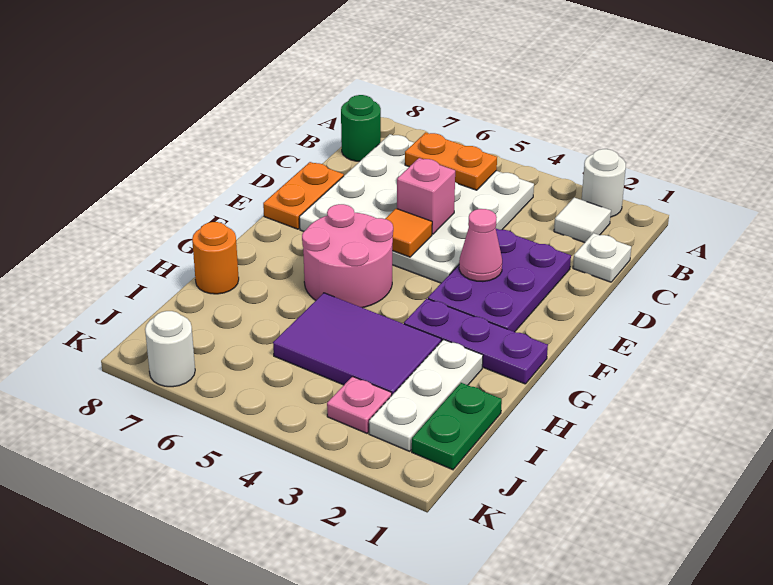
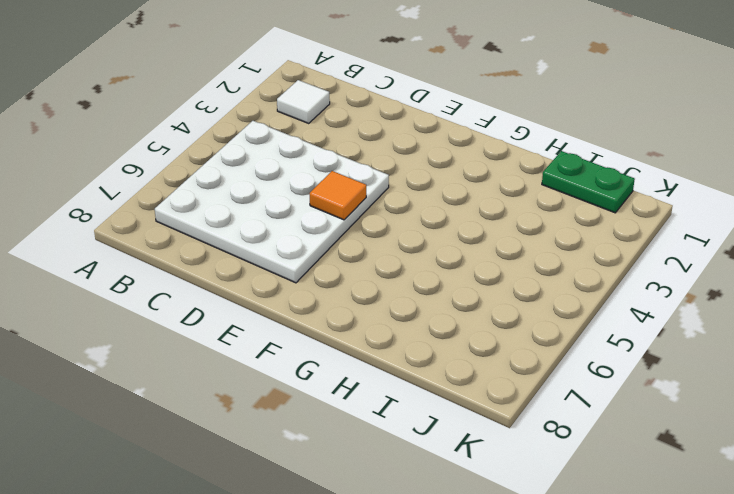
none -> white 1x1 round brick [582,149,626,217]
none -> green 1x1 round brick [341,95,381,161]
none -> white 1x1 plate [573,233,631,282]

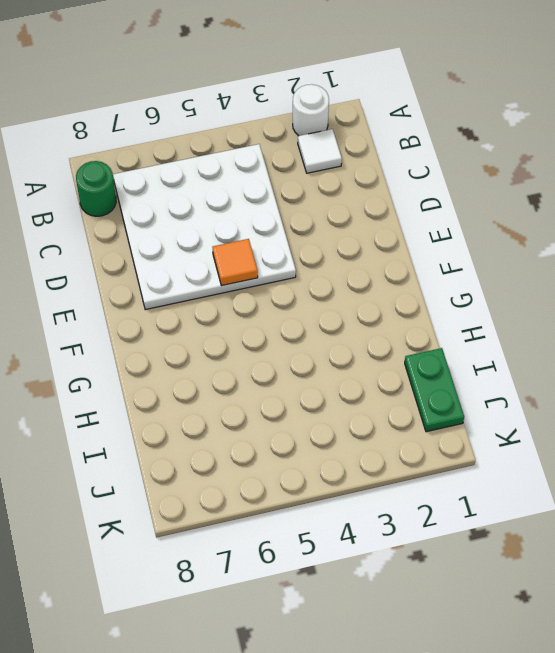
none -> white 1x1 plate [573,233,631,282]
none -> purple 2x3 plate [428,229,571,332]
none -> orange 1x2 plate [263,162,344,229]

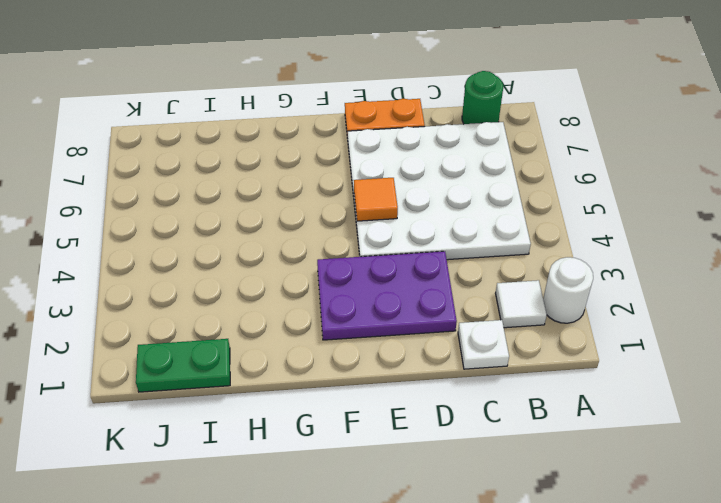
none -> pink 2x2 round brick [302,204,393,308]
none -> purple 1x3 plate [404,299,548,384]
none -> white 1x3 plate [369,340,483,451]

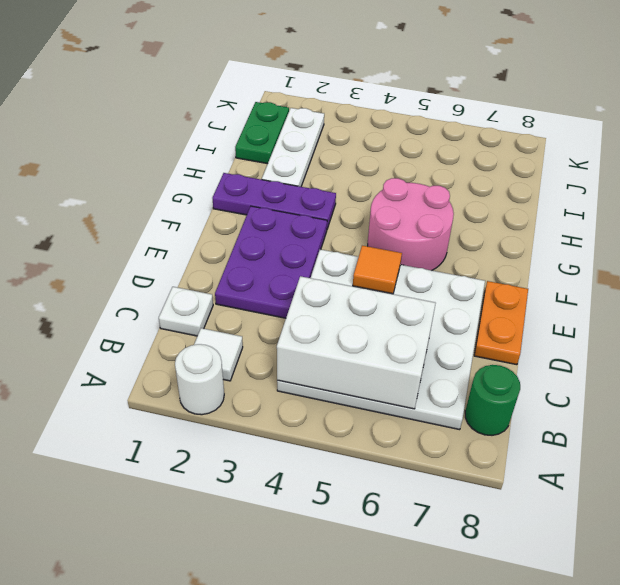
white 2x3 brick [277,276,436,409] -> orange 1x2 plate [405,133,497,190]
none -> purple 2x3 tile [273,293,441,395]
none -> orange 1x1 round brick [192,222,239,294]
none -> pink 1x1 plate [327,376,392,433]

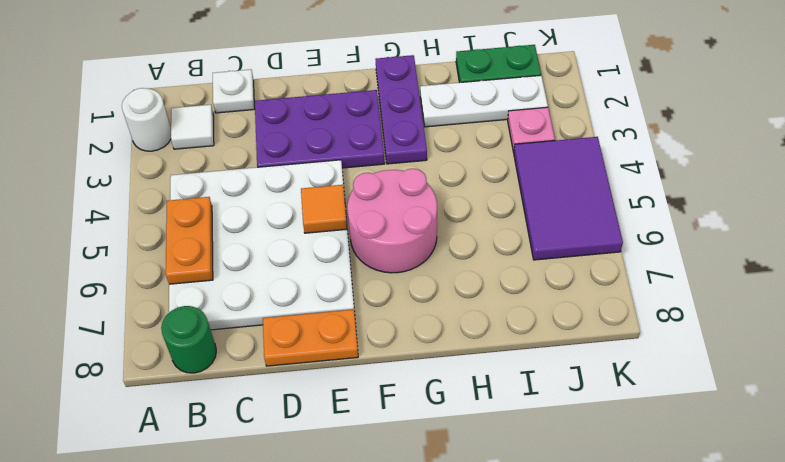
purple 2x3 tile [514,137,623,260] -> purple 2x3 tile moved to [273,293,441,395]
none -> orange 1x1 round brick [192,222,239,294]
none -> white 1x1 round brick [145,311,195,387]
none -> pink 1x1 brick [397,158,455,234]

